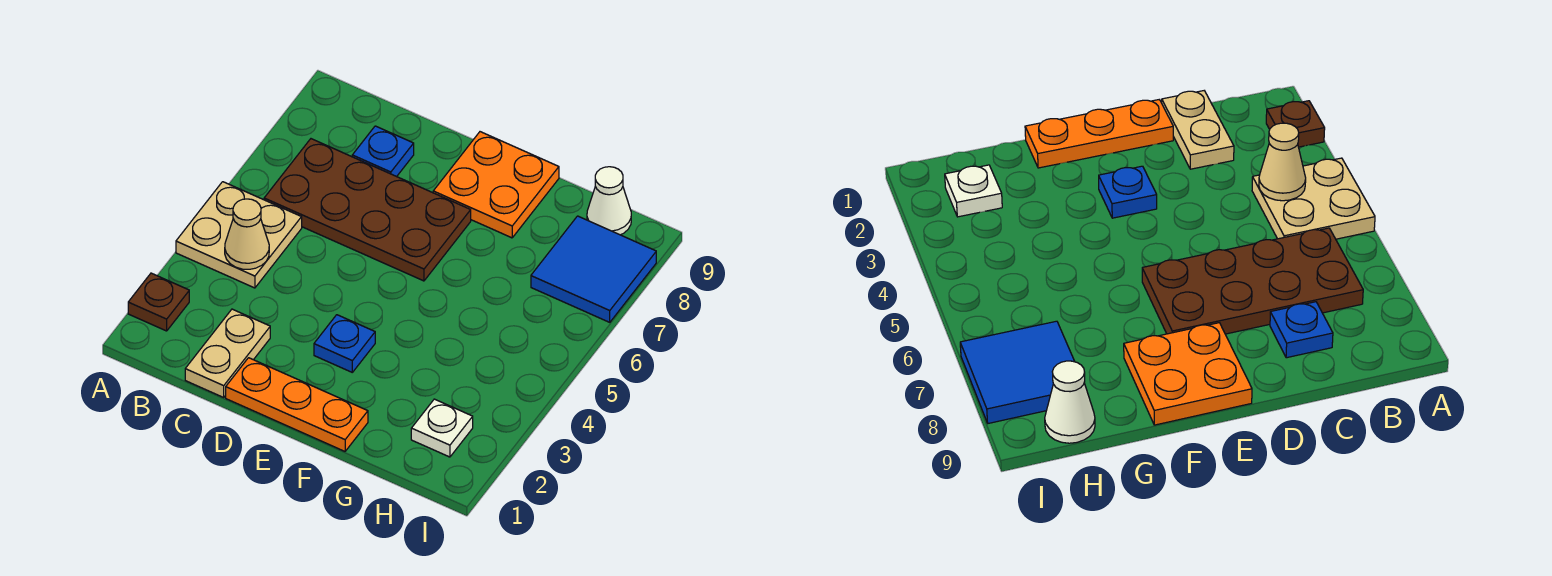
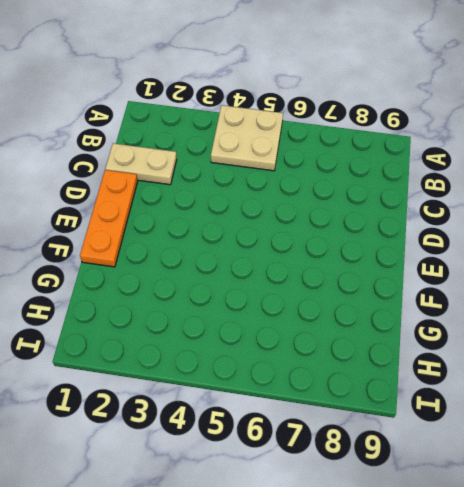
none -> brown 1x1 plate [128,273,189,331]
none -> brown 2x4 plate [264,139,471,281]
none -> blue 1x1 plate [352,126,414,177]

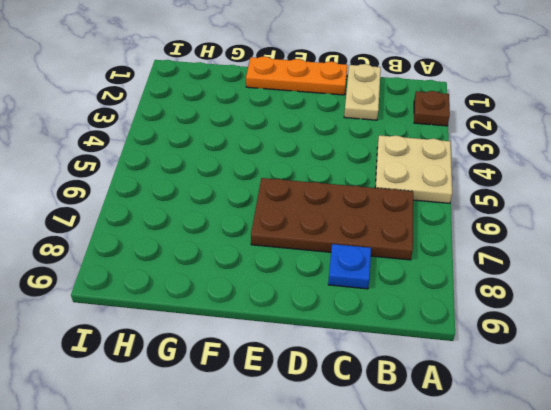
none -> blue 1x1 plate [314,315,375,372]
none -> orange 2x2 plate [433,132,559,238]
none -> white 1x1 plate [411,399,473,457]

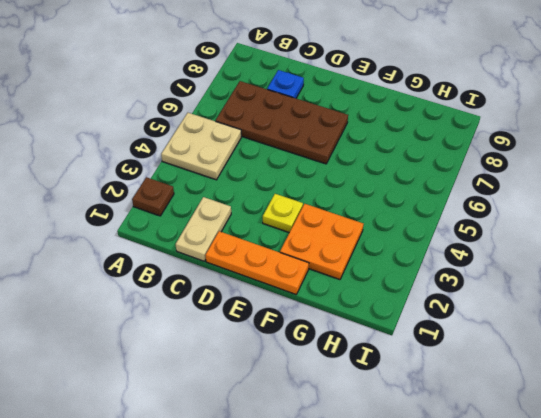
yellow 1x1 plate [263,194,303,233] -> blue 1x1 plate [314,315,375,372]
orange 2x2 plate [280,204,363,280] -> orange 2x2 plate moved to [433,132,559,238]
none -> white 1x1 plate [411,399,473,457]
none -> blue 2x2 tile [531,216,656,322]
none -> white 1x1 cone [587,167,631,235]

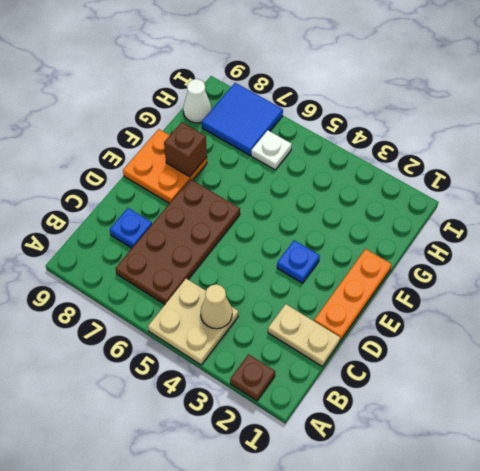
brown 1x1 brick [164,122,207,177] -> none
white 1x1 plate [251,130,292,170] -> white 1x1 plate moved to [411,399,473,457]

